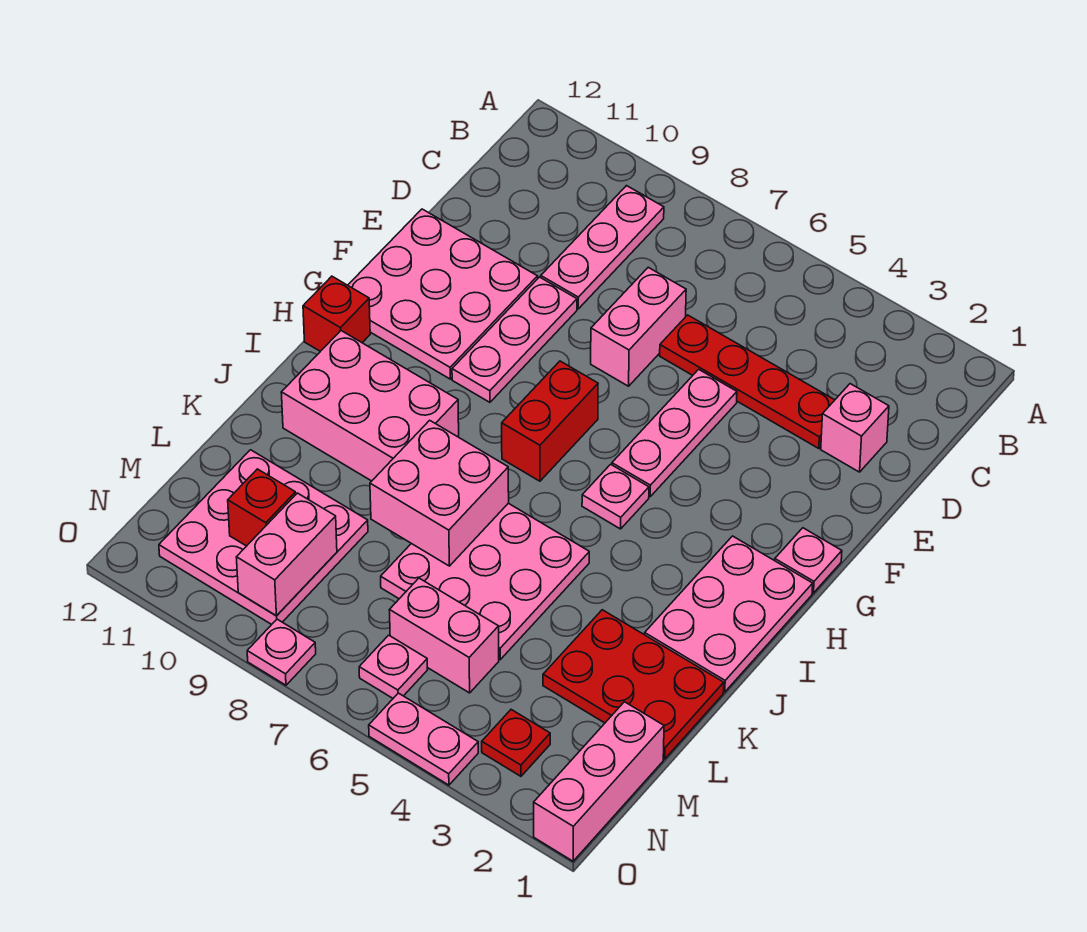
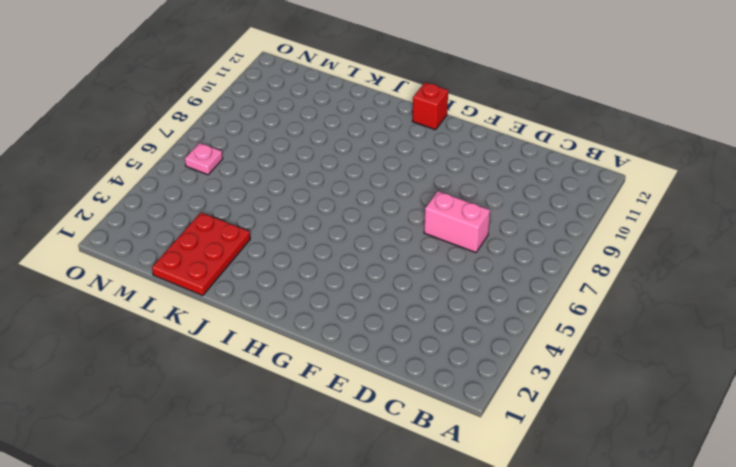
none -> pink 1x3 plate [541,186,664,309]
none -> pink 1x1 brick [821,384,889,472]
none -> red 1x4 plate [660,315,834,449]

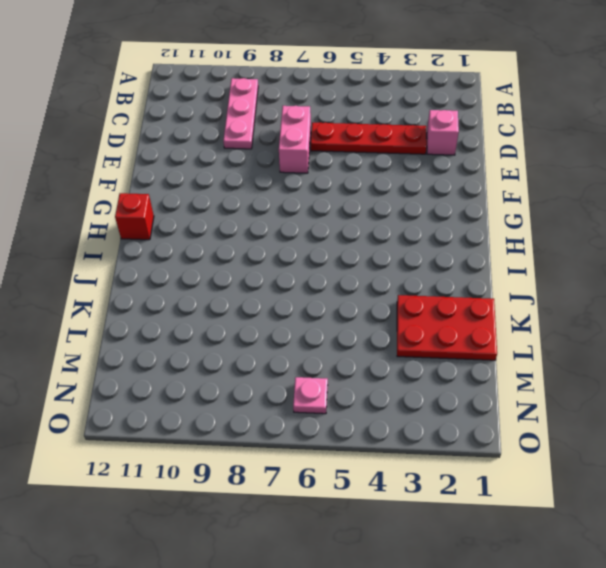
none -> pink 1x3 plate [612,369,737,497]
none -> pink 1x3 plate [452,277,577,402]
none -> pink 3x3 plate [348,209,538,379]

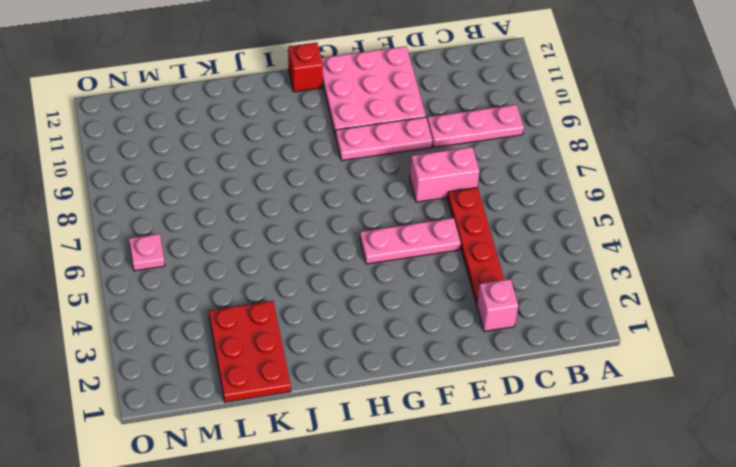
none -> pink 1x1 plate [775,528,842,593]
none -> red 1x2 brick [502,361,598,481]
none -> pink 2x3 plate [645,536,813,692]

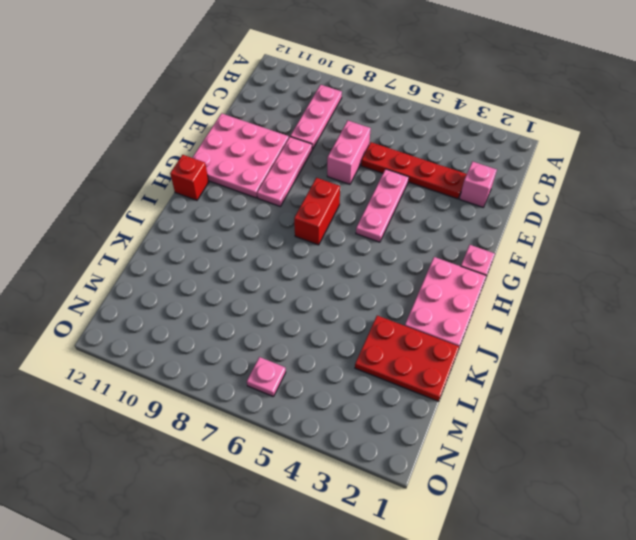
none -> pink 1x1 plate [582,464,649,529]
none -> pink 2x3 brick [281,331,459,481]
none -> pink 3x3 plate [381,503,589,660]

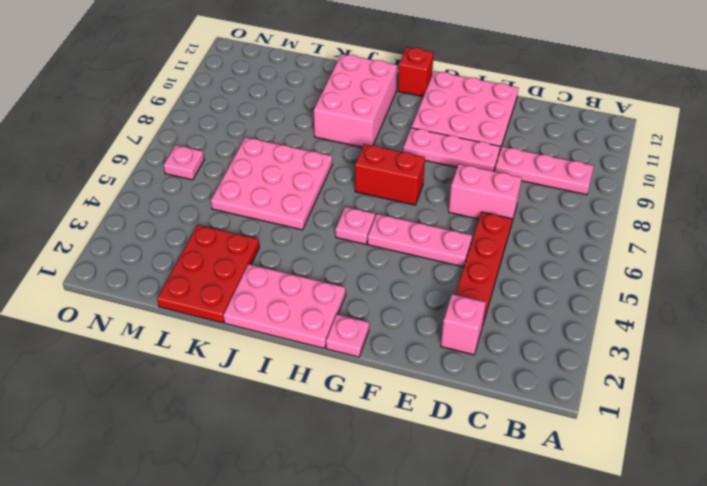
none -> pink 3x3 plate [159,450,368,625]
none -> pink 1x3 brick [534,702,664,861]
none -> pink 1x2 brick [389,578,499,693]

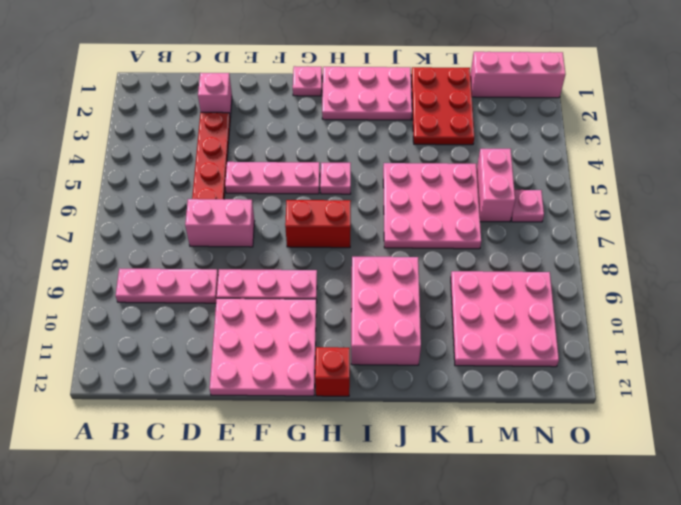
none -> red 1x1 plate [482,710,550,776]
none -> pink 1x2 plate [369,693,478,785]
none -> pink 1x1 plate [247,619,316,685]

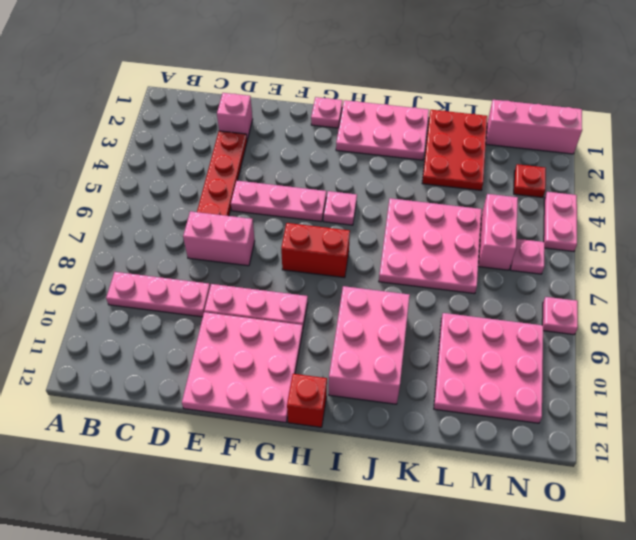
none -> pink 2x2 brick [370,420,509,566]
none -> pink 1x2 brick [236,493,337,616]
none -> red 1x1 brick [228,469,296,546]

